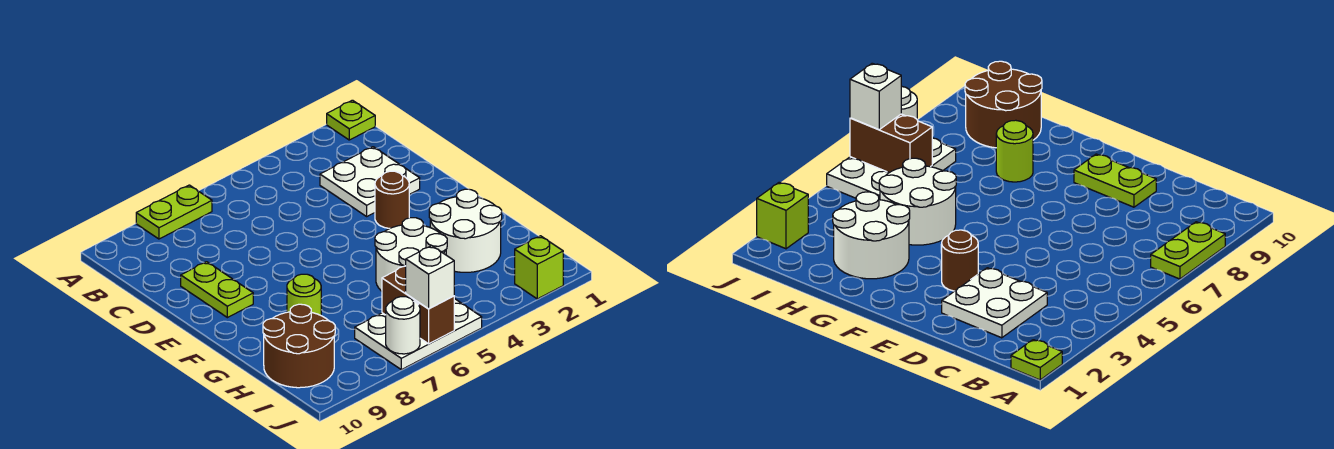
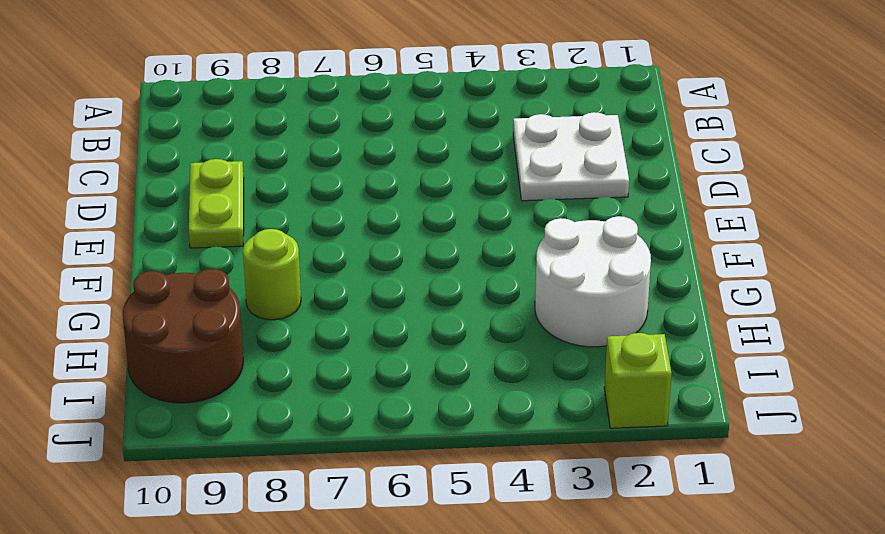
none -> lime 1x1 plate [327,100,375,140]
none -> lime 1x2 plate [136,185,212,239]
none -> brown 1x1 round brick [375,171,409,228]

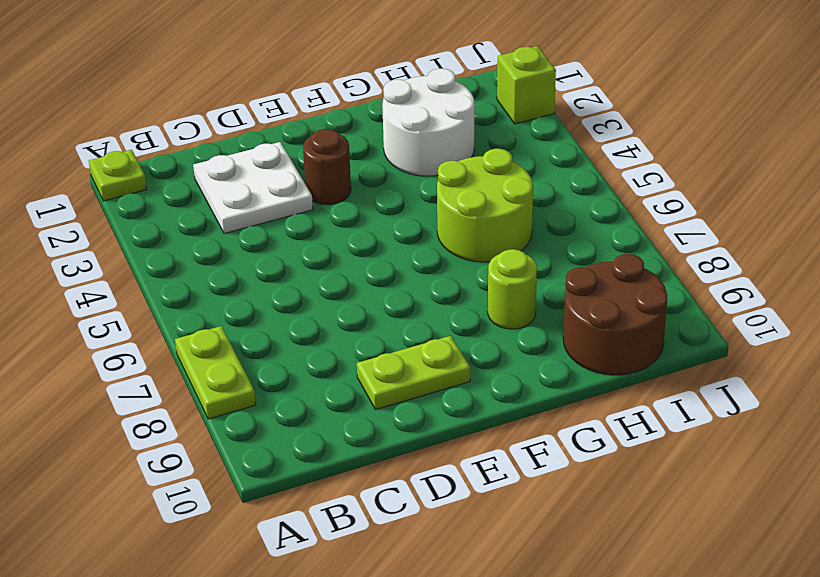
lime 2x2 round brick [437,149,533,262] -> white 2x2 round brick [375,218,447,291]
none -> white 2x3 plate [355,298,482,370]
none -> brown 1x2 brick [382,266,454,344]
none -> white 1x1 round brick [386,297,420,354]

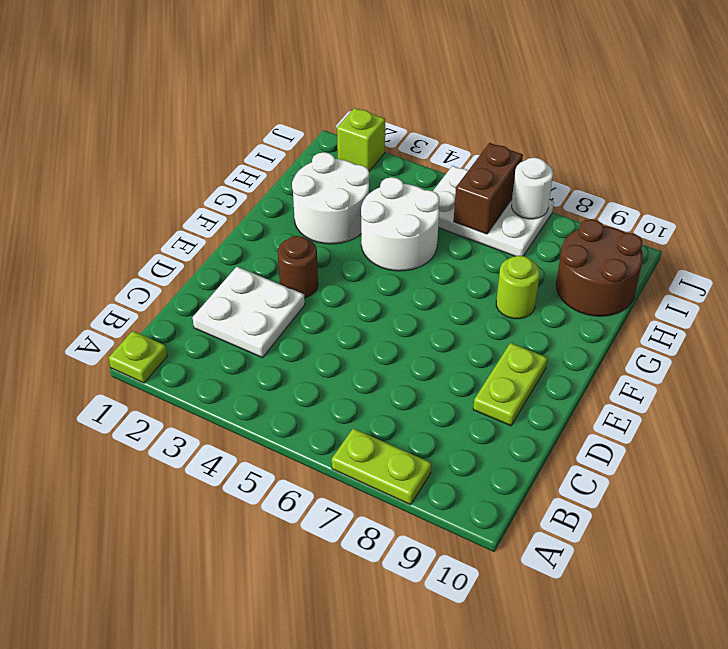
none -> white 1x1 brick [406,246,454,309]

